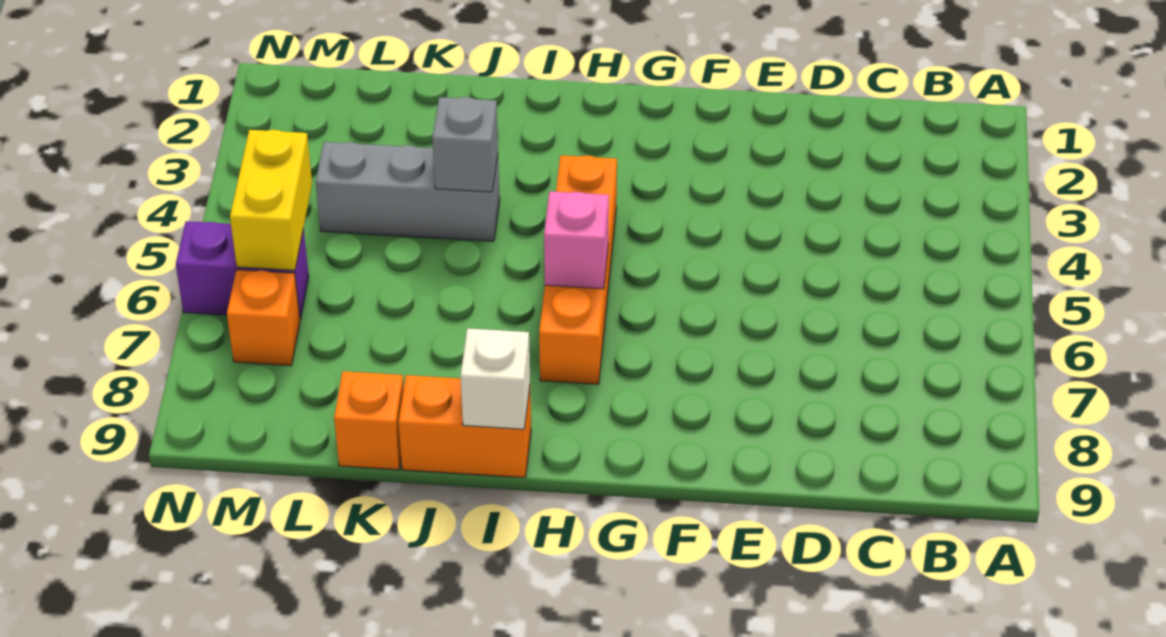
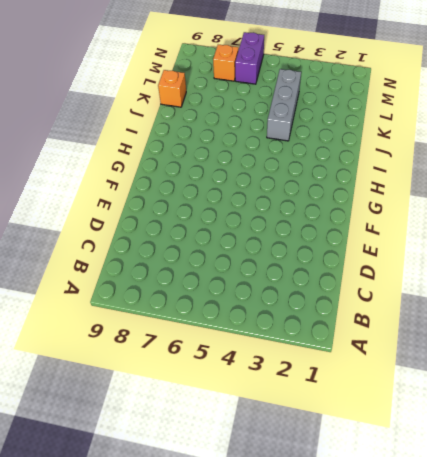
none -> orange 1x4 brick [539,155,617,384]
none -> orange 1x2 brick [398,375,531,478]

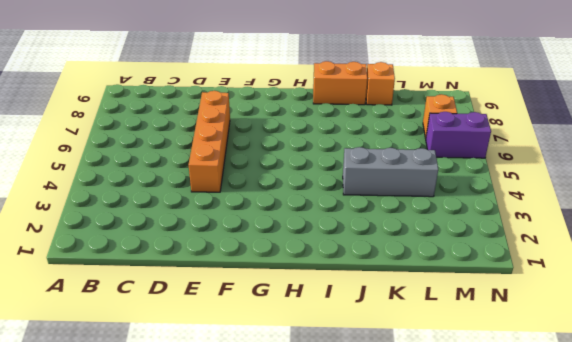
orange 1x4 brick [189,91,230,192] -> orange 1x4 brick moved to [539,155,617,384]
none -> pink 1x1 brick [544,191,609,289]
none -> white 1x1 brick [460,328,530,429]

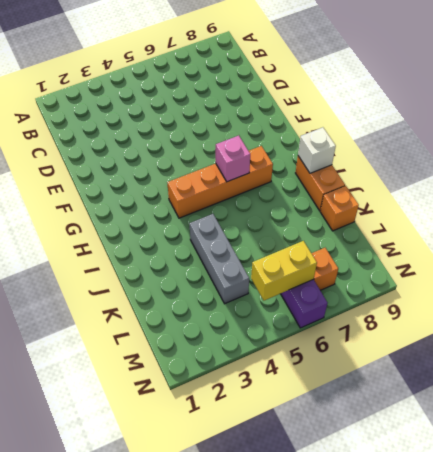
none -> grey 1x1 brick [432,97,498,192]

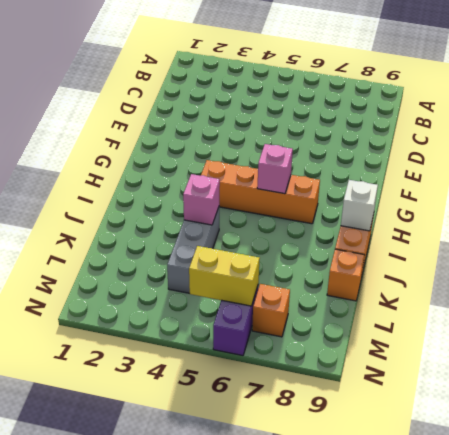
pink 1x1 brick [183,174,220,225] -> grey 1x1 brick [432,97,498,192]

